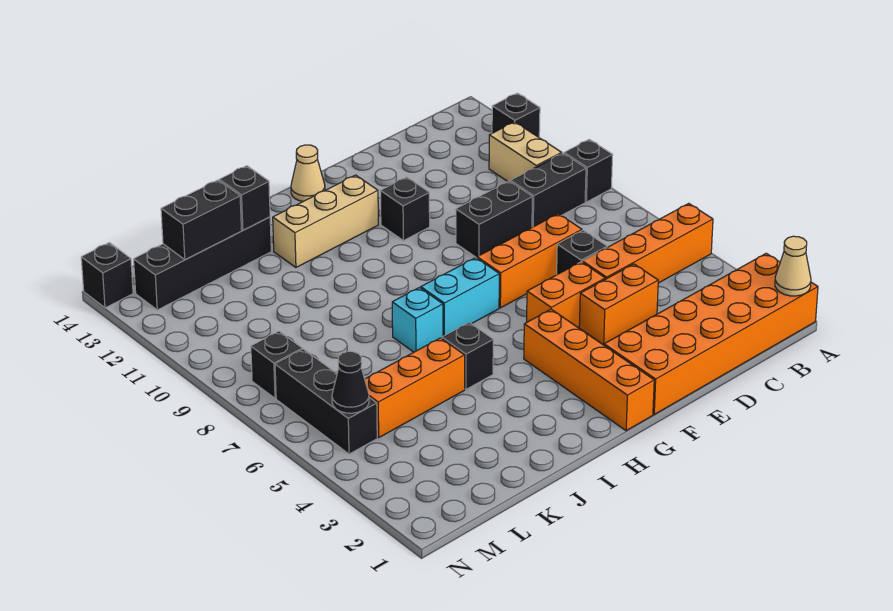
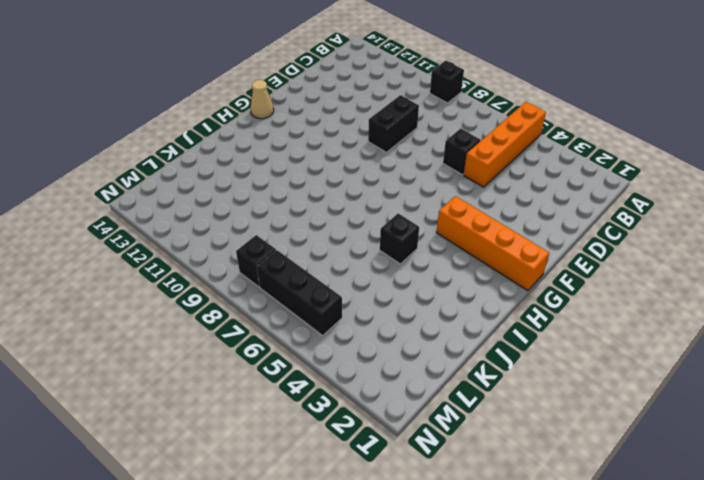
none -> orange 2x6 brick [604,253,818,414]
none -> black 1x1 brick [492,93,540,137]
none -> black 1x2 brick [511,153,586,227]

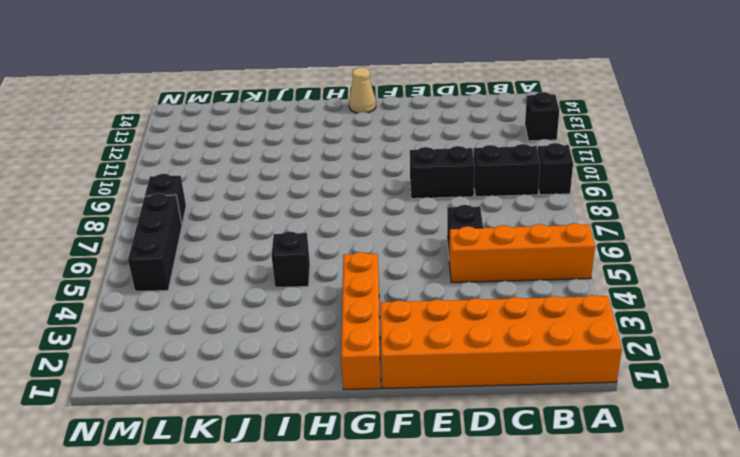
none -> tan 1x2 brick [489,122,562,182]
none -> orange 1x2 brick [579,264,658,345]
none -> orange 1x3 brick [477,214,582,308]

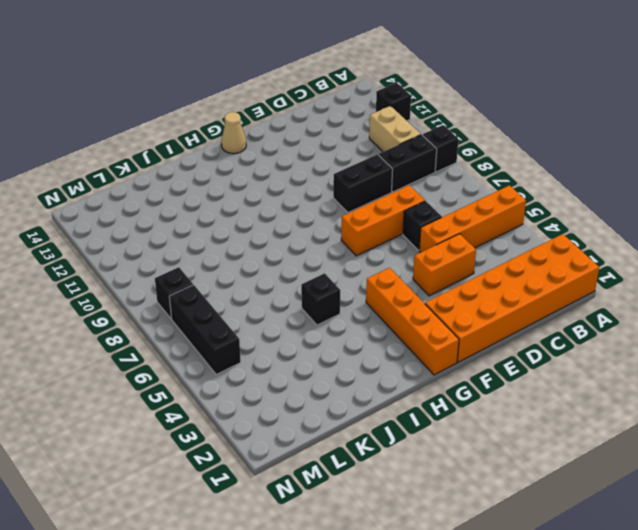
none -> orange 1x2 brick [527,262,605,327]
none -> black 1x1 brick [381,177,430,241]
none -> cyan 1x2 brick [421,258,499,336]

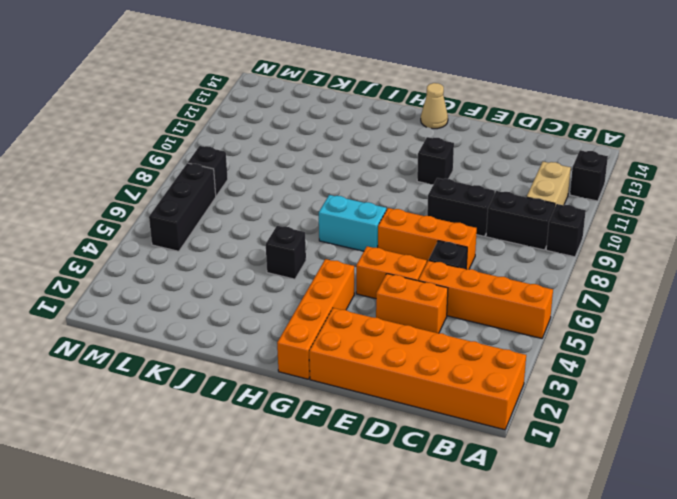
none -> tan 1x3 brick [273,175,378,267]
none -> cyan 1x1 brick [392,288,443,352]
none -> orange 1x3 brick [365,338,465,437]

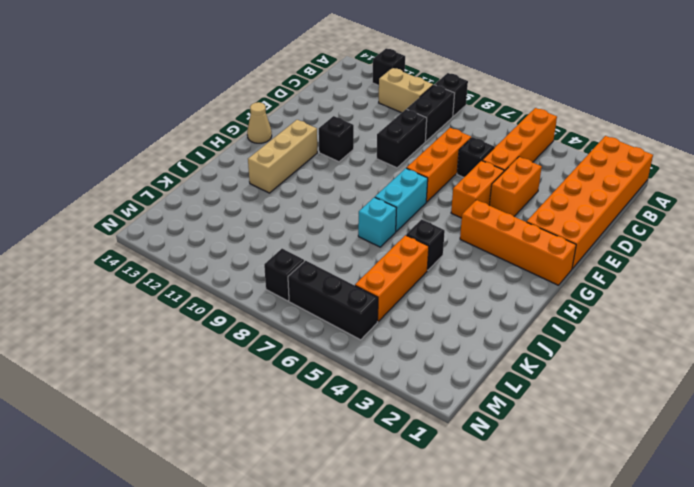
none -> black 1x4 brick [134,217,271,310]
none -> black 1x1 brick [81,243,133,308]
none -> tan 1x1 cone [775,236,811,296]

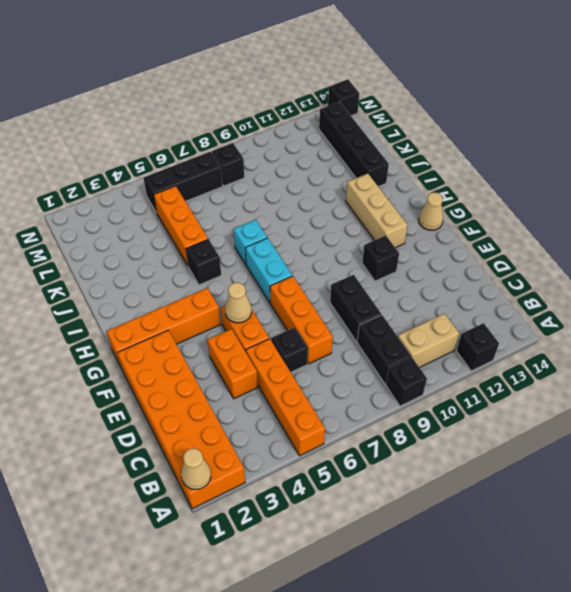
tan 1x1 cone [225,282,252,323] -> none
none -> black 1x1 brick [219,166,270,230]
none -> black 1x2 brick [161,180,242,260]
none -> black 1x1 cone [332,352,369,413]

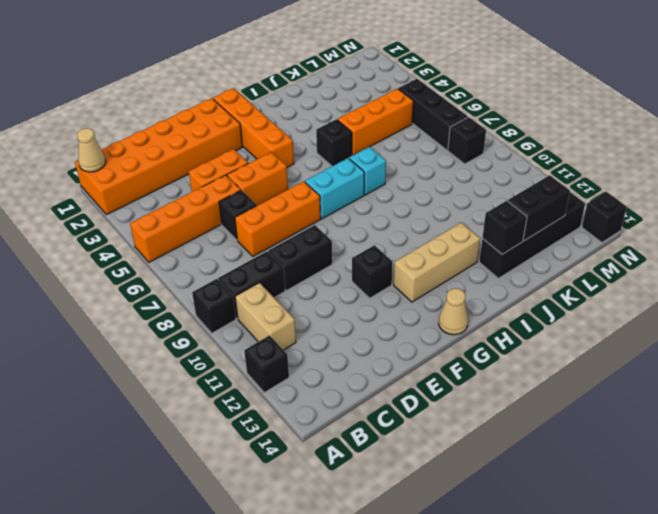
none -> black 1x1 cone [332,352,369,413]

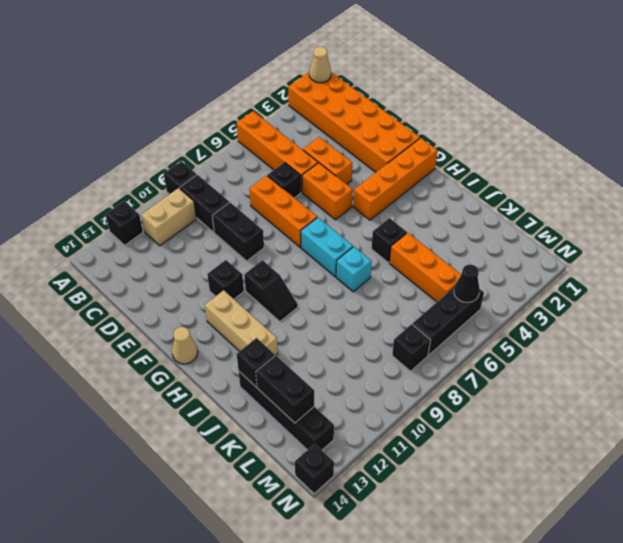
black 1x2 slope [244,260,298,321] -> none

